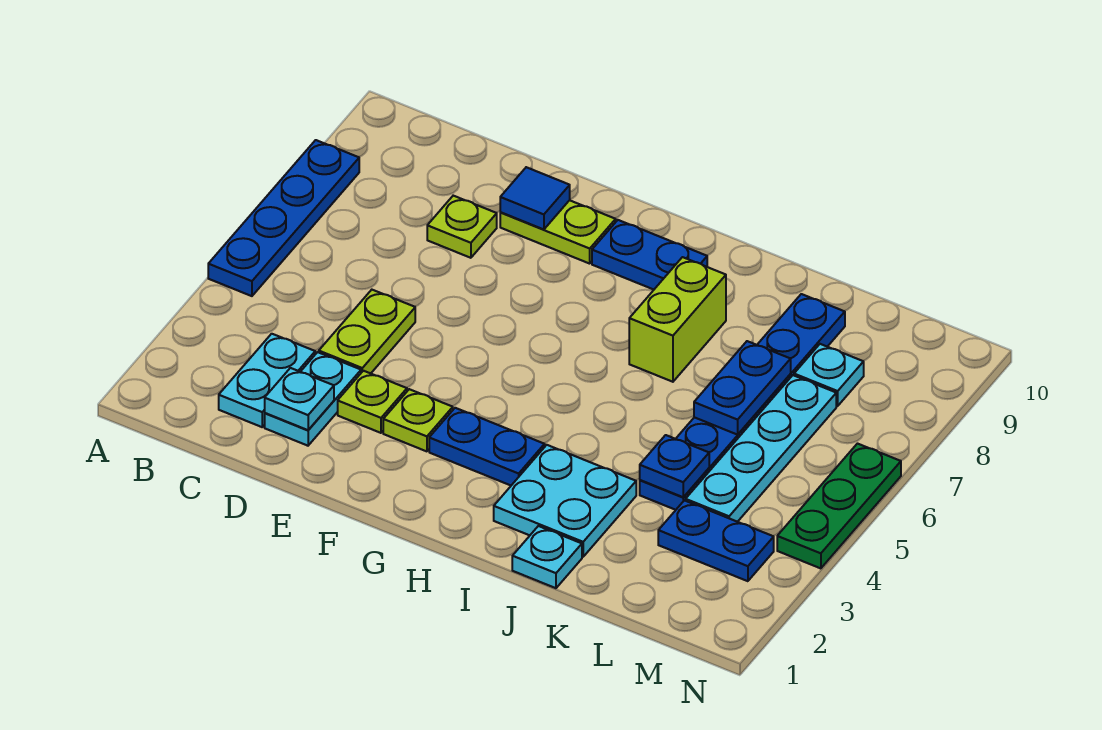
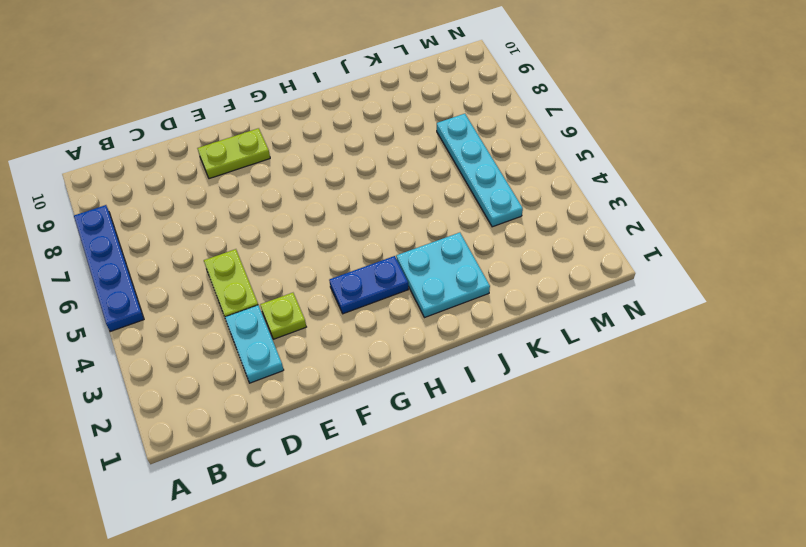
none -> cyan 1x2 plate [219,334,315,427]
none -> lime 1x1 plate [427,196,497,258]
none -> lime 1x1 plate [383,389,453,451]

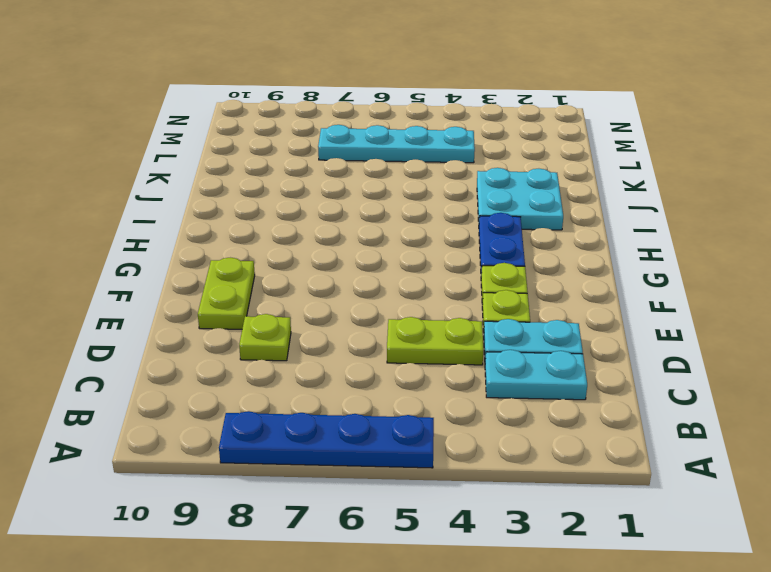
none -> blue 1x2 plate [592,220,707,290]
none -> lime 1x2 brick [629,257,726,382]
none -> cyan 1x1 plate [512,526,582,588]

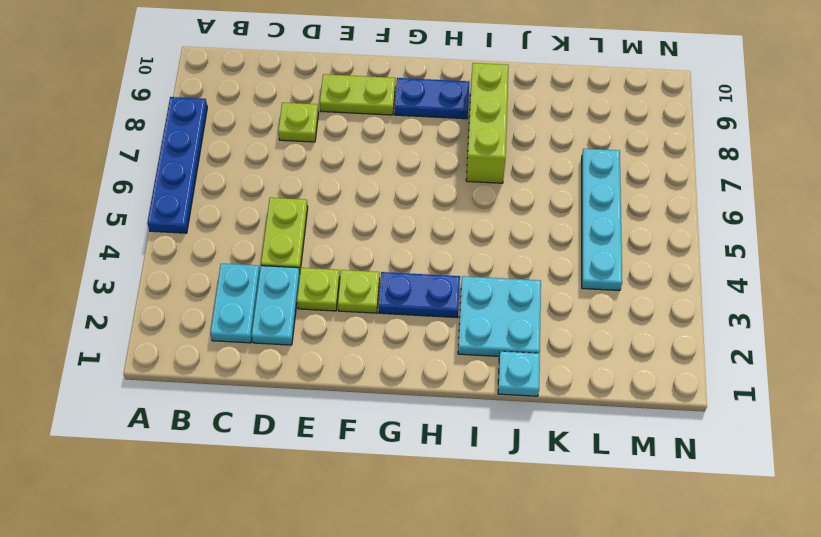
lime 1x3 brick [466,63,509,183] -> lime 1x2 brick [629,257,726,382]
none -> blue 1x6 plate [640,294,845,510]
none -> blue 1x2 plate [658,500,774,581]
none -> cyan 1x1 plate [794,344,864,406]

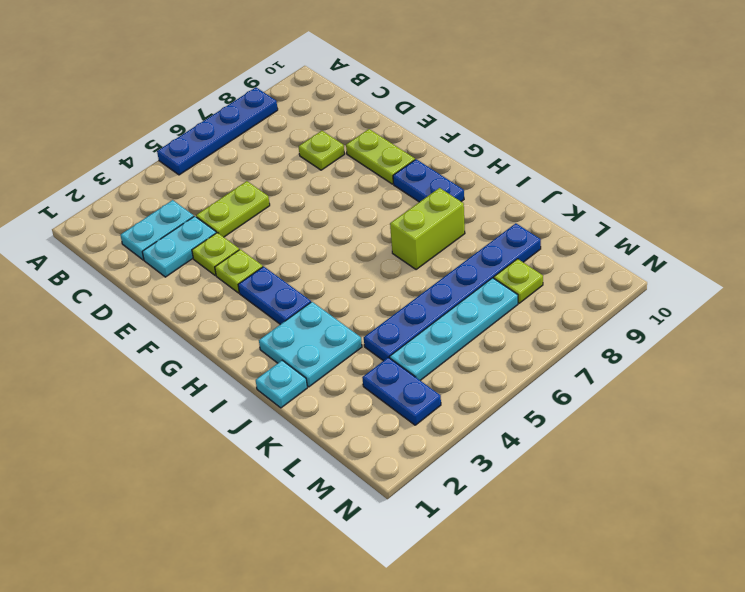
lime 1x1 plate [494,259,543,303] -> cyan 1x1 plate [794,344,864,406]
none -> green 1x3 plate [777,444,901,568]
none -> cyan 1x1 plate [265,368,334,430]
none -> blue 1x1 tile [500,167,570,229]

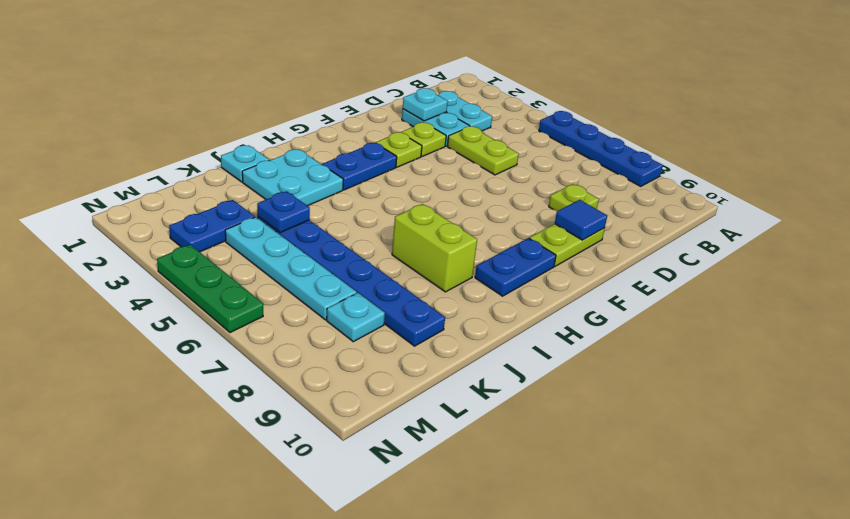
none -> blue 1x2 plate [694,341,791,435]

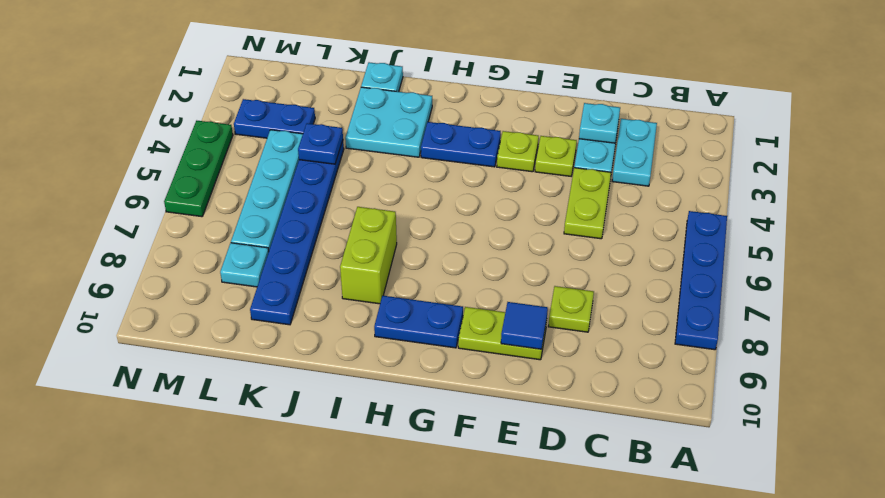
none -> blue 1x2 plate [694,341,791,435]

